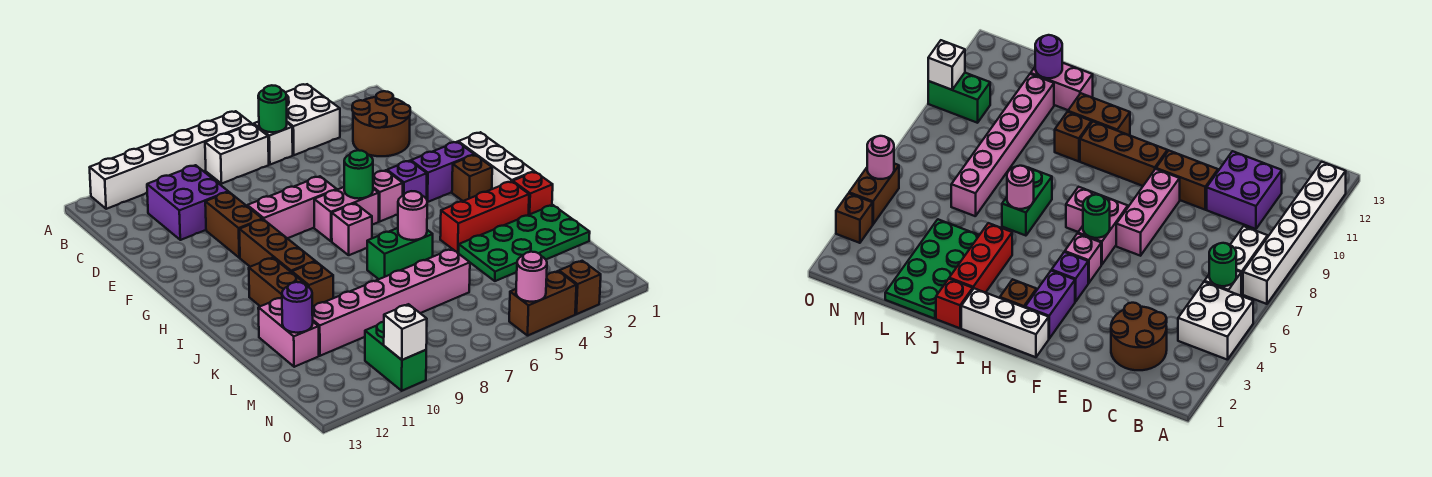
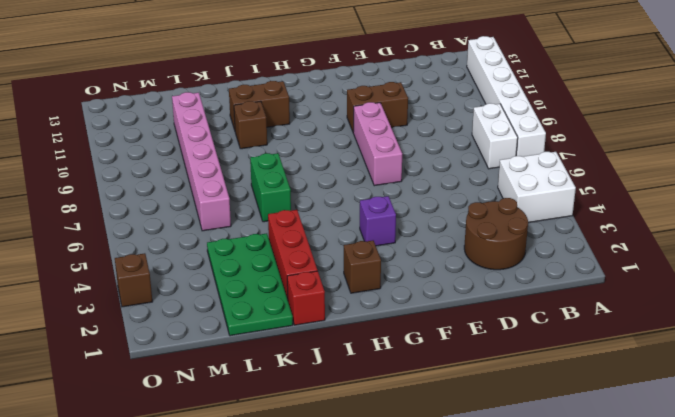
none -> white 1x1 brick [254,122,293,165]
none -> purple 2x2 brick [147,165,228,240]
none -> white 1x3 brick [458,132,534,189]
none -> purple 1x2 brick [411,142,474,202]

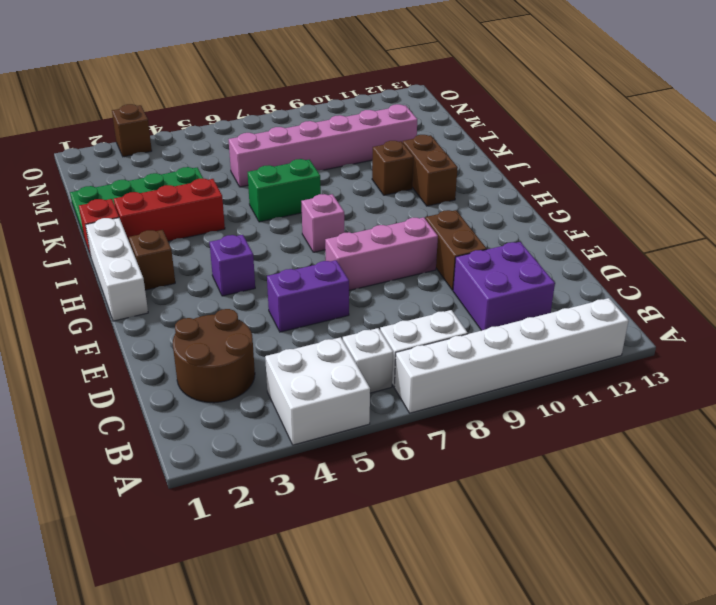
purple 1x2 brick [267,260,349,332] -> purple 1x2 brick moved to [411,142,474,202]
none -> pink 1x1 brick [373,170,403,221]
none -> pink 1x2 brick [314,187,379,241]
none -> brown 1x3 brick [239,219,315,272]
none -> pink 1x2 brick [258,298,319,367]

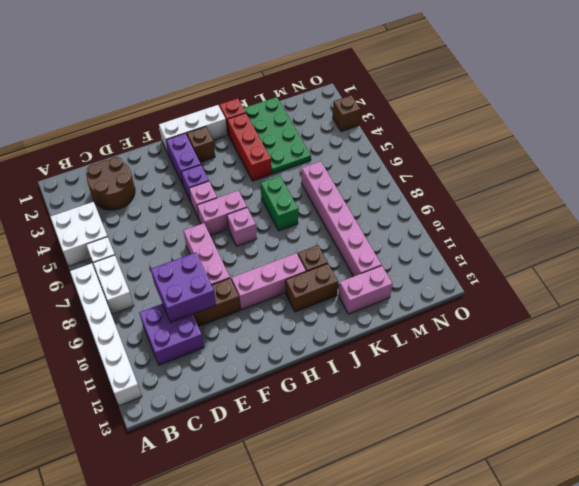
purple 2x2 brick [151,252,216,322] -> none
pink 1x2 brick [197,191,247,236] -> pink 1x2 brick turned to [314,187,379,241]
pink 1x3 brick [231,253,306,310] -> brown 1x3 brick [239,219,315,272]
none -> green 1x2 brick [365,322,426,391]
none -> brown 1x2 brick [509,271,576,336]
none -> green 1x1 round brick [258,85,287,132]
none -> green 1x1 round brick [344,150,373,199]

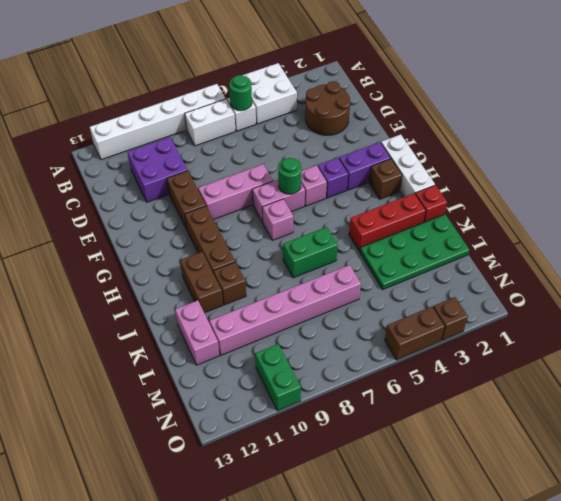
none -> pink 1x1 round brick [398,191,427,240]
none -> purple 1x1 round brick [282,282,313,333]
none -> pink 1x1 round brick [516,252,547,302]
none -> white 1x1 brick [384,304,427,360]

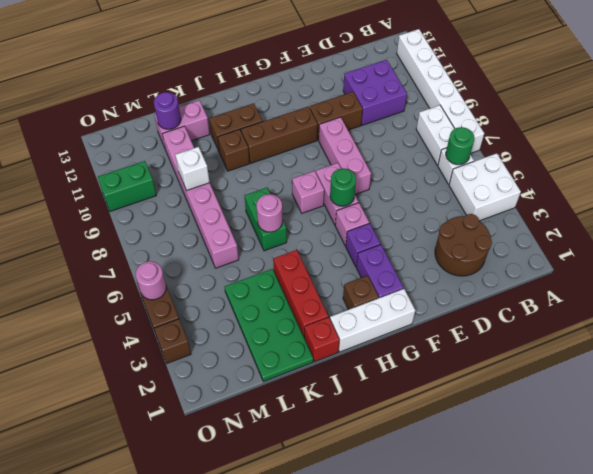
white 1x1 brick [175,147,210,190] -> white 1x1 brick moved to [384,304,427,360]

